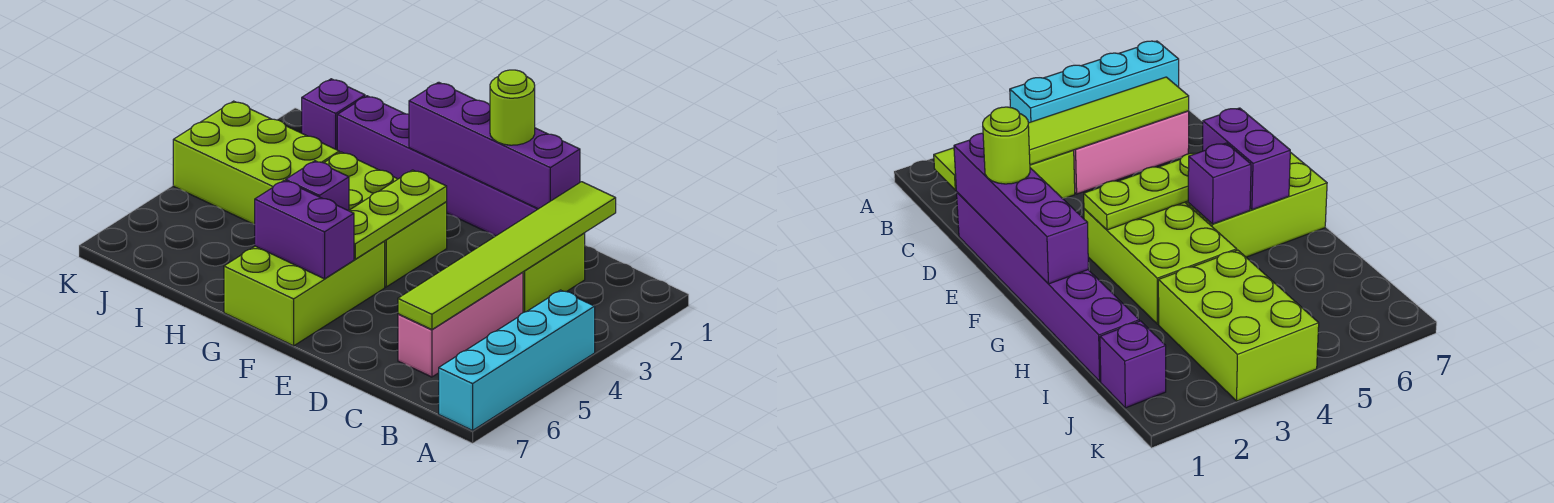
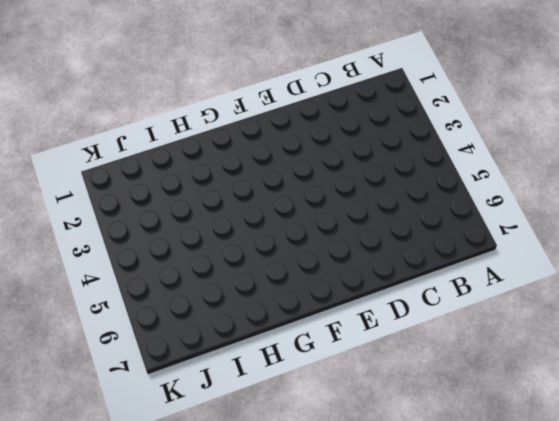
none -> cyan 1x4 brick [439,290,595,430]
none -> lime 1x2 brick [523,233,585,313]
none -> pink 1x3 brick [398,272,523,377]

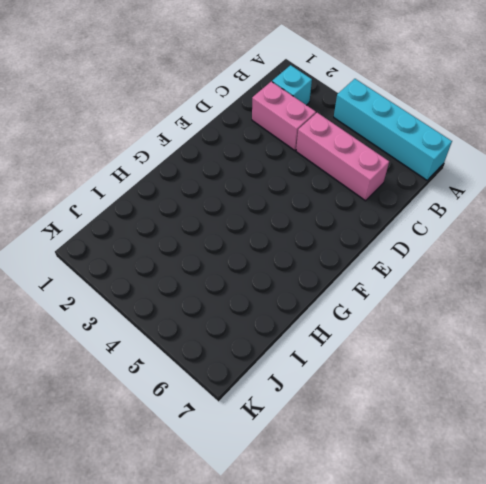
cyan 1x1 brick [272,65,312,105] -> none
pink 1x2 brick [252,81,316,150] -> lime 1x2 brick [523,233,585,313]
none -> purple 1x6 brick [337,96,538,236]
none -> lime 2x3 brick [324,152,447,287]
none -> lime 2x3 brick [224,241,385,346]

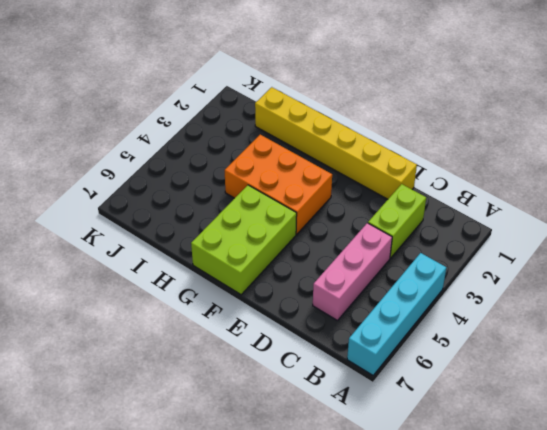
yellow 1x6 brick [255,87,417,199] -> purple 1x6 brick [337,96,538,236]
orange 2x3 brick [225,135,332,234] -> lime 2x3 brick [324,152,447,287]
none -> lime 2x3 brick [173,101,339,225]
none -> purple 1x1 brick [302,79,365,150]
none -> lime 1x6 tile [398,182,616,330]

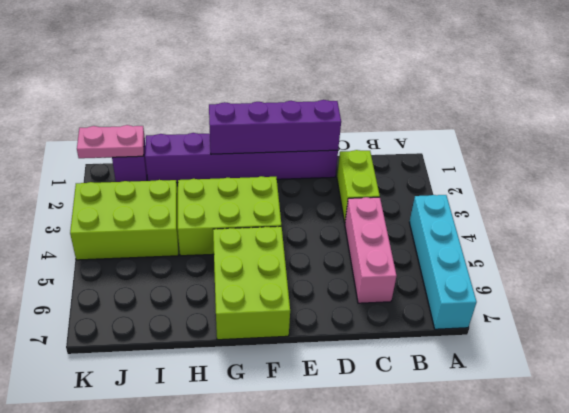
pink 1x2 plate [77,125,144,158] -> none
none -> lime 1x6 tile [398,182,616,330]
none -> lime 1x3 plate [349,170,447,259]
none -> purple 1x2 brick [255,180,354,279]

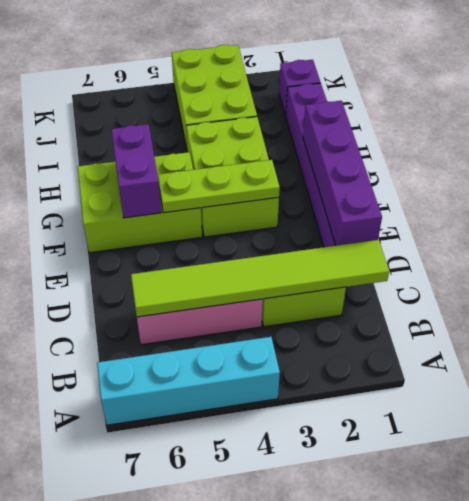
none -> purple 1x1 brick [286,161,349,211]
none -> lime 1x1 round brick [490,70,535,145]

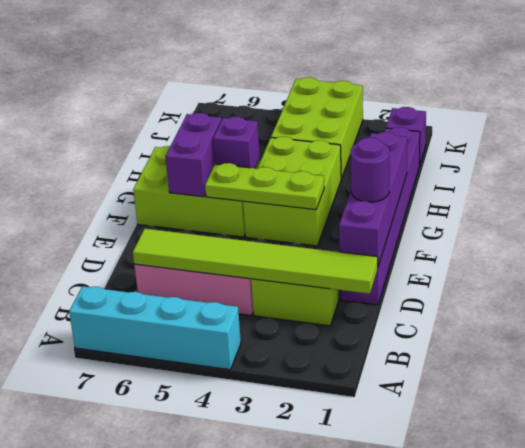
purple 1x1 round brick [350,137,389,202] -> lime 1x1 round brick [490,70,535,145]

